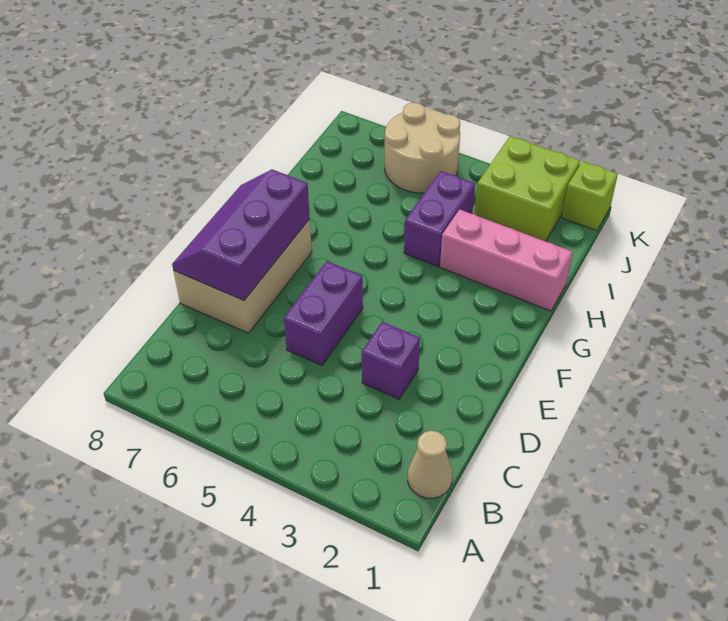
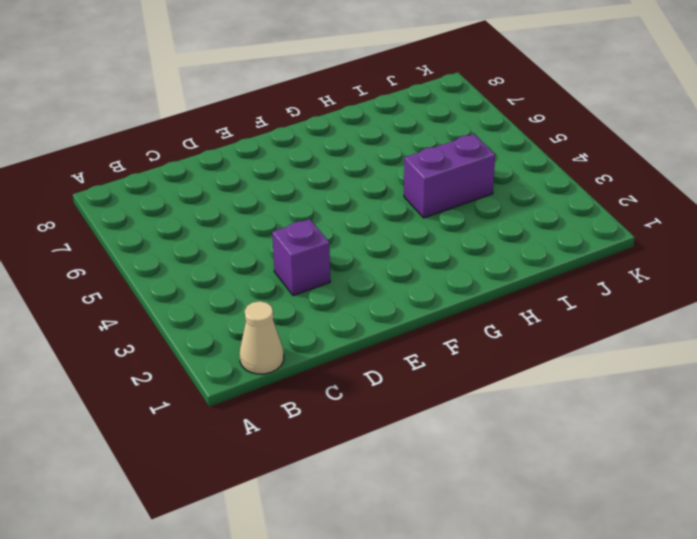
none -> purple 1x2 brick [284,261,363,365]
none -> tan 2x3 brick [174,219,312,333]

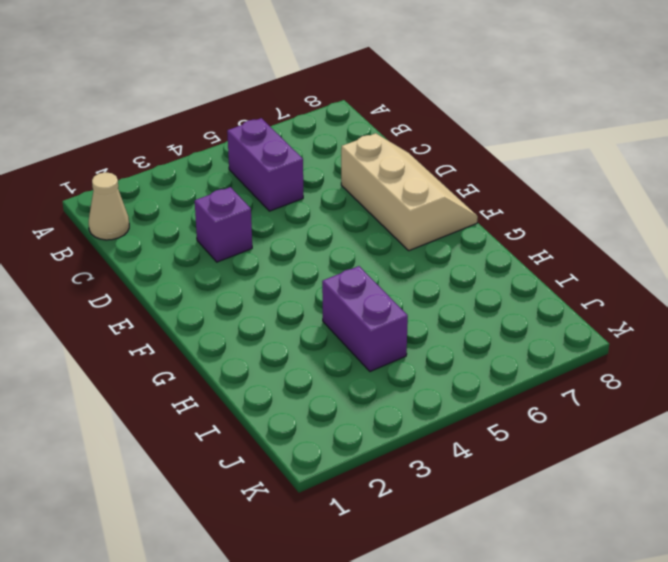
purple 1x2 brick [227,118,303,211] -> purple 1x2 brick moved to [284,261,363,365]
tan 2x3 slope [341,133,478,251] -> tan 2x3 brick [174,219,312,333]
none -> pink 1x3 brick [440,209,573,311]
none -> lime 2x2 brick [475,136,580,241]

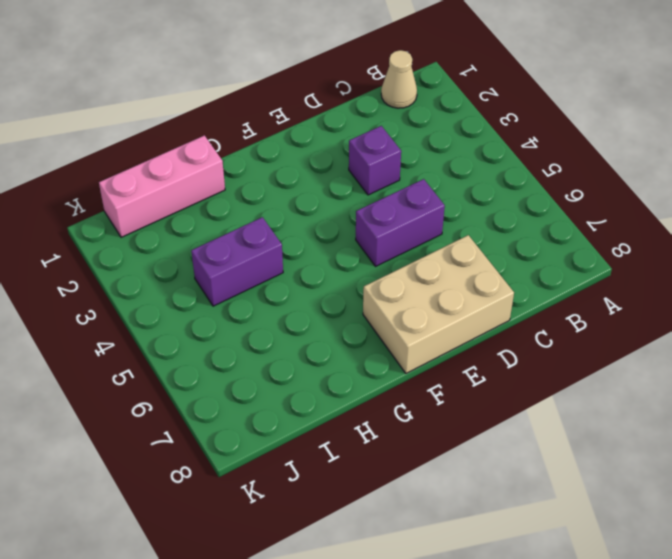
pink 1x3 brick [99,135,225,237] -> pink 1x3 brick turned to [440,209,573,311]
none -> lime 2x2 brick [475,136,580,241]
none -> tan 2x2 round brick [385,103,460,193]

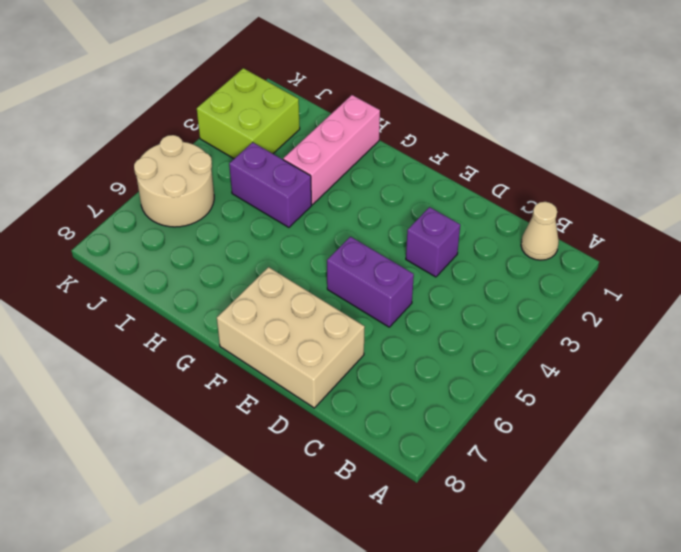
none -> lime 1x1 brick [562,161,618,231]
none -> purple 2x3 slope [172,169,310,301]

